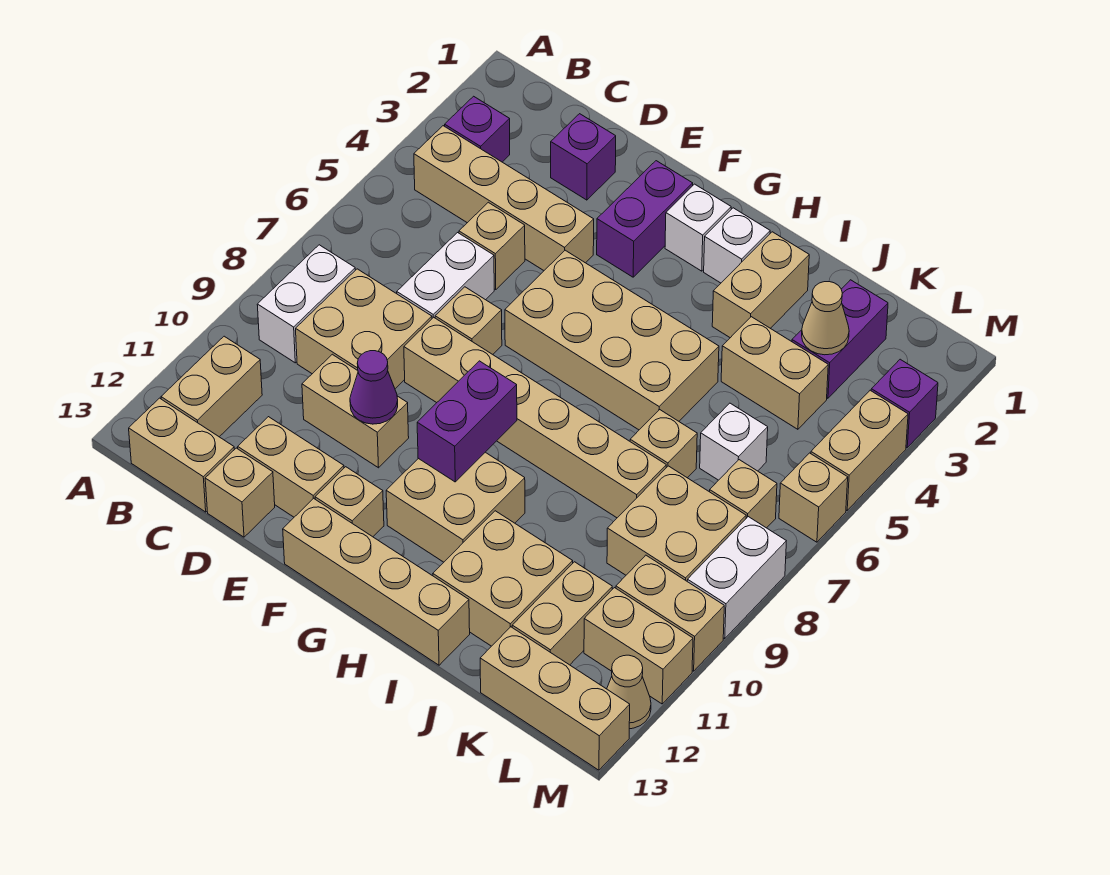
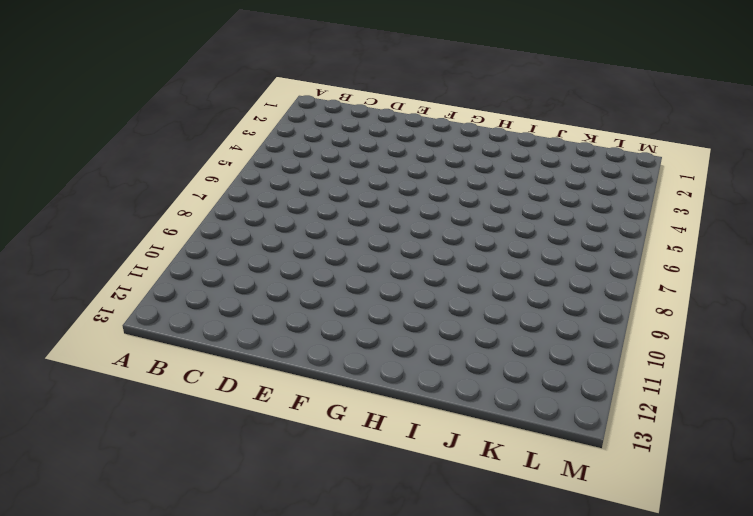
none -> purple 1x1 brick [445,96,510,162]
none -> tan 1x4 brick [414,126,594,270]
none -> white 1x2 brick [257,245,355,363]
none -> tan 1x2 brick [161,336,262,437]

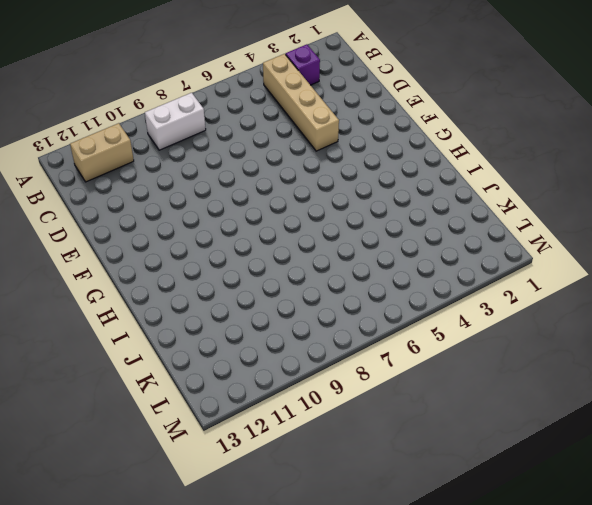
none -> tan 1x2 brick [129,398,234,512]
none -> tan 2x2 brick [296,269,432,389]
none -> purple 1x1 brick [551,114,616,200]
none -> tan 1x1 brick [459,202,525,289]

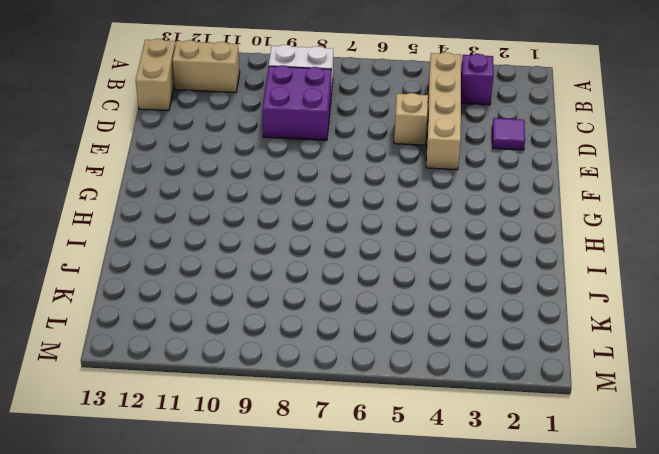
purple 2x2 brick [263,65,331,140] -> tan 2x2 brick [296,269,432,389]
purple 1x1 tile [492,118,525,150] -> purple 1x1 brick [551,114,616,200]
none -> white 1x2 brick [397,233,494,318]
none -> tan 1x2 brick [302,354,409,468]
none -> tan 1x2 brick [238,417,344,517]
none -> tan 1x1 brick [205,448,275,537]

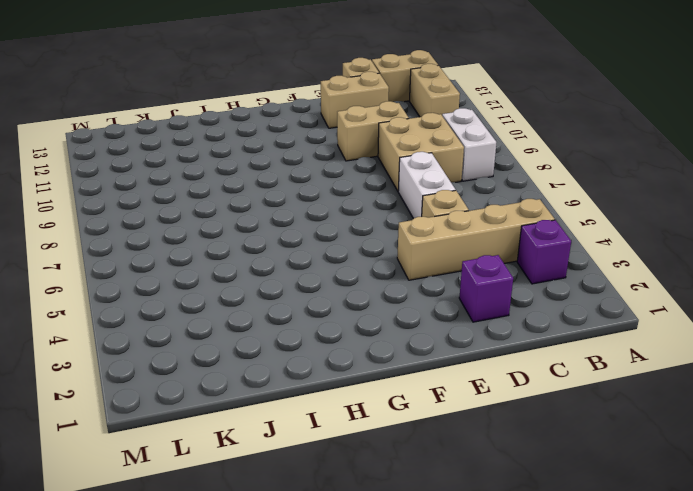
none -> tan 1x1 brick [435,287,502,354]
none -> tan 1x6 brick [404,317,666,518]
none -> purple 1x2 brick [597,161,693,277]
none -> tan 2x4 brick [505,250,719,430]

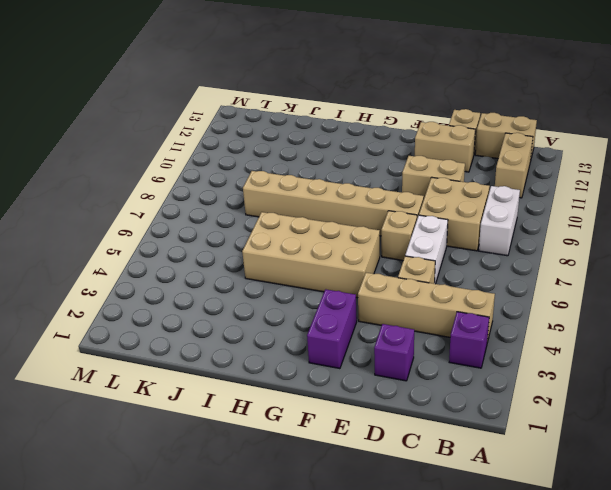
none -> tan 1x1 brick [315,467,384,537]
none -> tan 1x4 brick [283,498,470,665]
none -> white 1x1 brick [665,184,731,271]
none -> tan 2x2 brick [386,452,525,562]

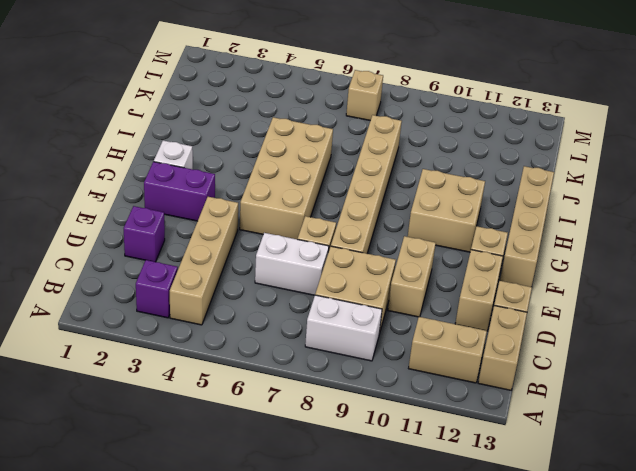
none -> tan 1x1 brick [459,202,525,289]
none -> white 1x1 brick [704,208,770,283]
none -> tan 1x2 brick [712,232,809,338]
none -> tan 2x2 brick [433,511,573,646]

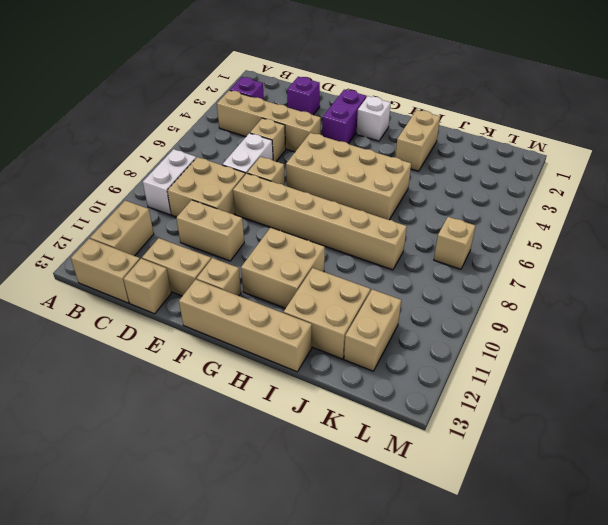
none -> white 1x1 brick [704,208,770,283]
none -> tan 1x2 brick [721,317,828,429]
none -> tan 1x1 brick [630,410,697,478]
none -> purple 1x2 brick [792,280,888,398]

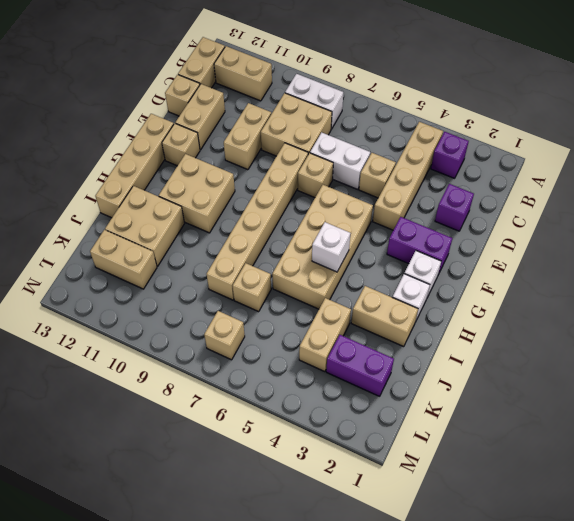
white 1x1 brick [312,222,351,272] -> white 1x1 brick moved to [700,403,768,480]
none -> tan 2x2 brick [607,466,746,581]
none -> tan 1x3 brick [480,627,630,770]
none -> tan 1x2 brick [616,555,724,671]
none -> tan 1x2 brick [584,588,693,704]

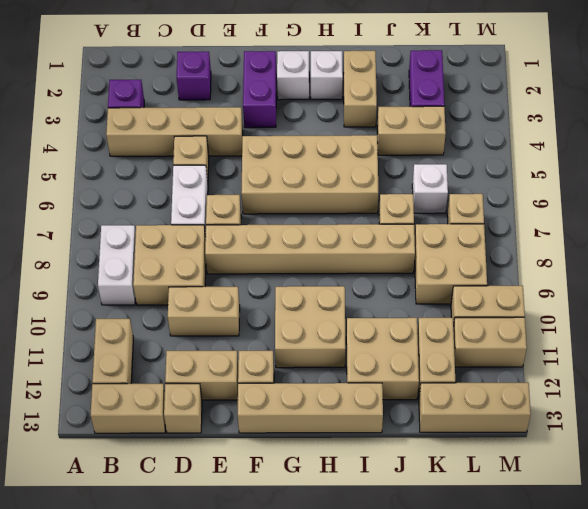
none -> purple 1x1 brick [871,359,938,448]
none -> tan 1x2 brick [811,390,908,510]
none -> tan 1x1 brick [779,453,848,542]
none -> white 1x2 brick [687,517,786,639]

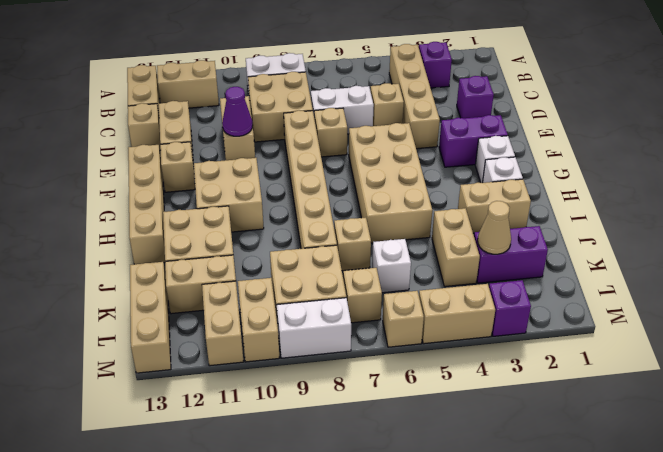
none -> tan 1x1 cone [607,655,651,729]
none -> purple 1x2 brick [417,361,517,482]

